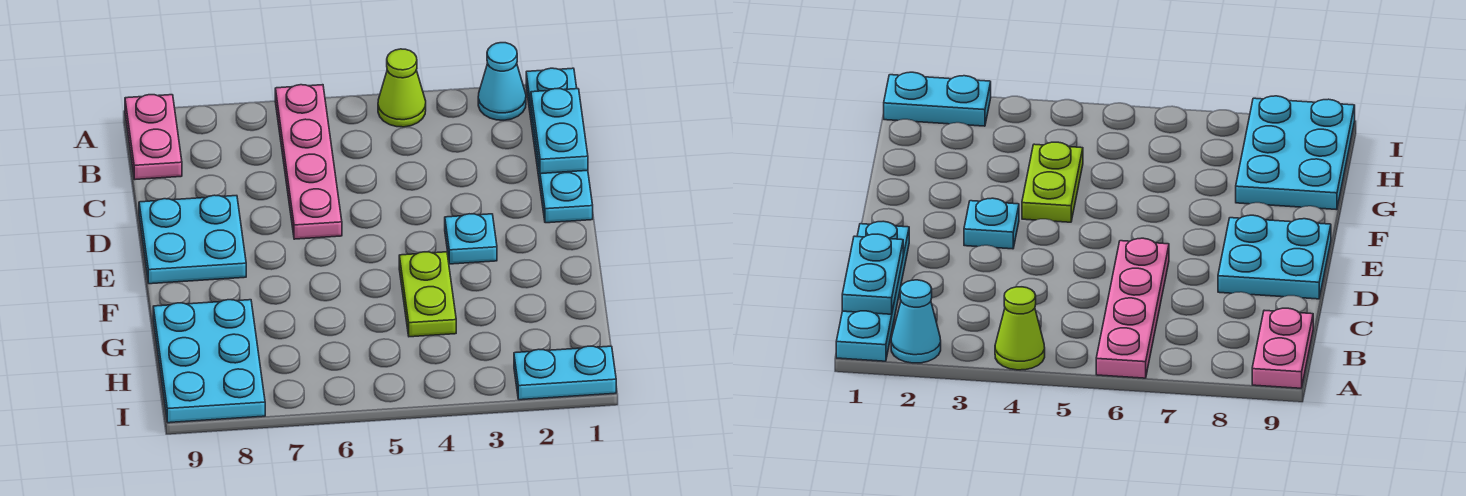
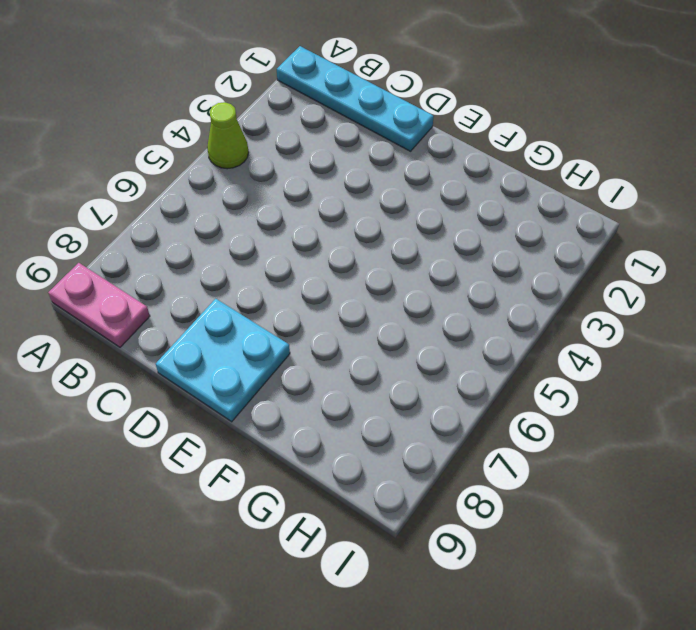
none -> cyan 1x1 cone [478,43,526,120]
none -> pink 1x4 plate [275,85,342,239]

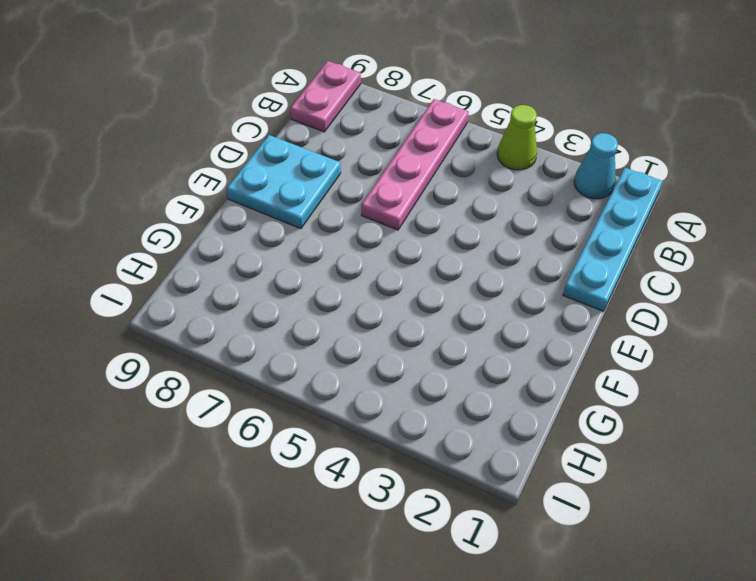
none -> cyan 1x1 plate [445,214,497,264]
none -> lime 1x2 plate [399,252,456,337]

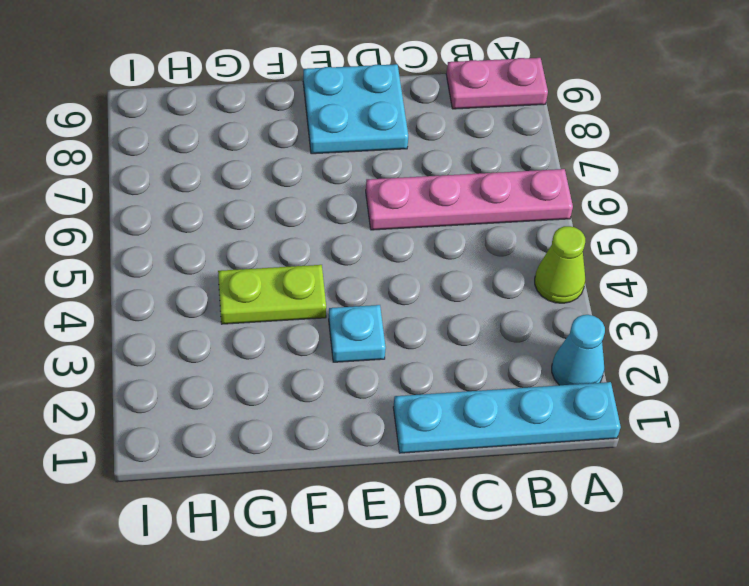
none -> cyan 2x3 plate [153,300,265,423]
none -> cyan 1x2 plate [514,346,616,400]

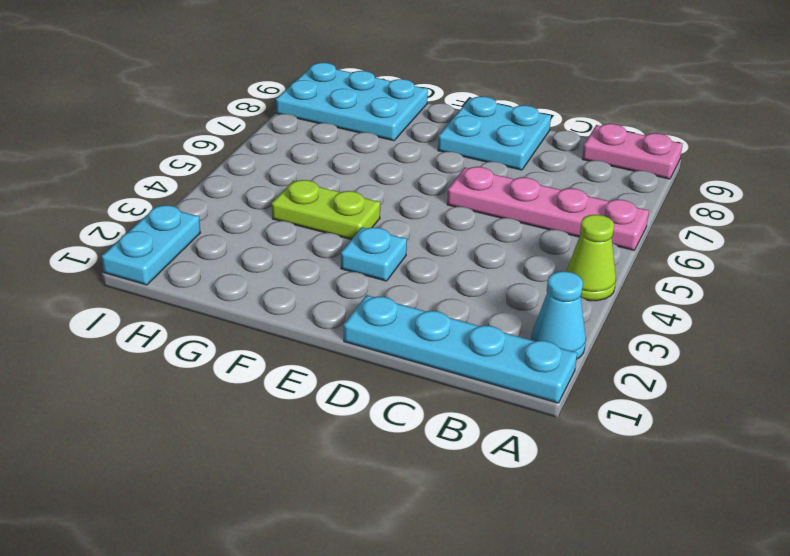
none -> cyan 1x2 plate [531,89,588,174]

